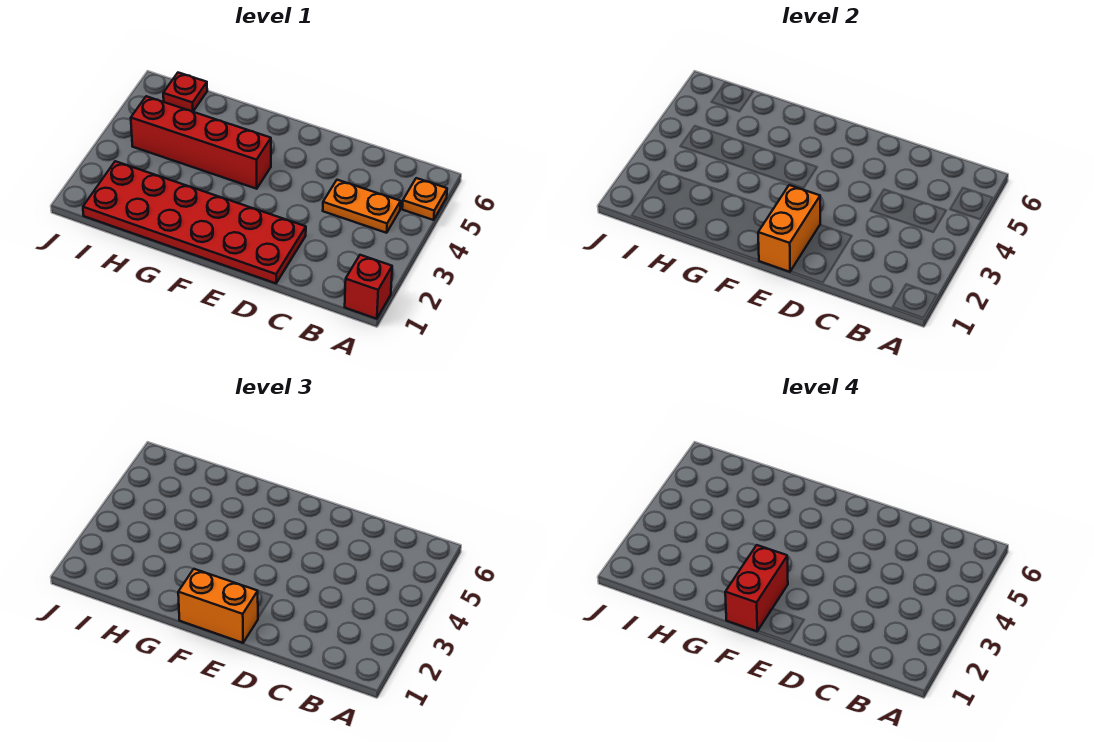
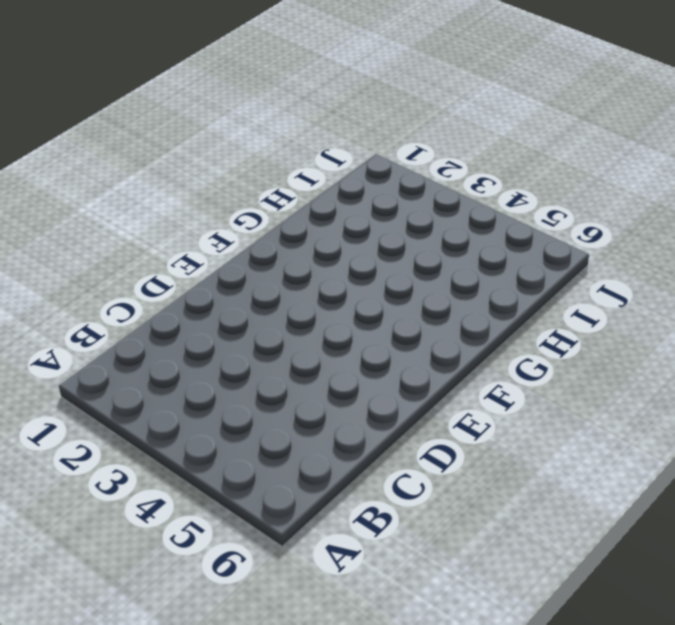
none -> red 1x1 brick [345,255,392,319]
none -> orange 1x1 plate [402,178,447,220]

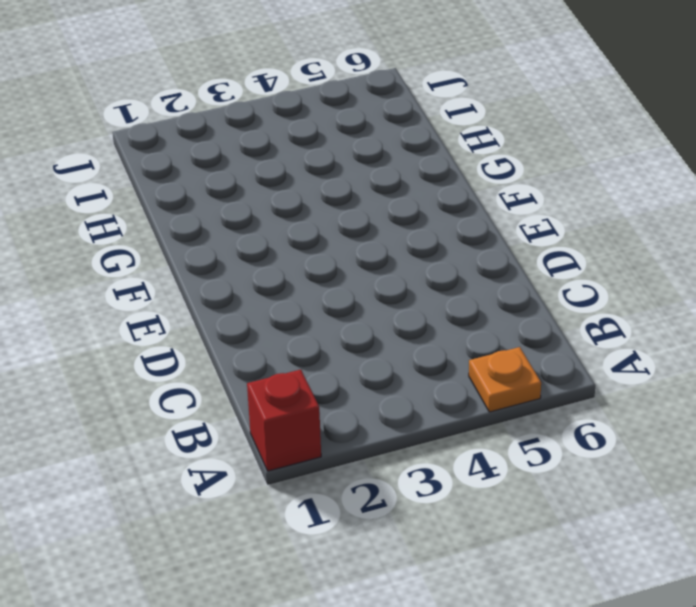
none -> orange 1x2 plate [323,180,401,233]
none -> red 2x6 plate [83,161,306,283]

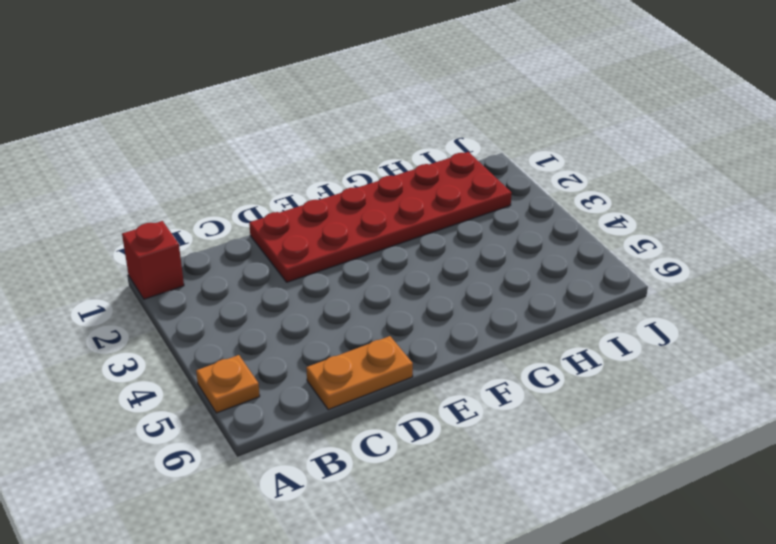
orange 1x2 plate [306,336,413,410] -> orange 1x2 plate moved to [323,180,401,233]
none -> red 1x4 brick [131,96,271,189]
none -> red 1x1 plate [163,73,207,112]

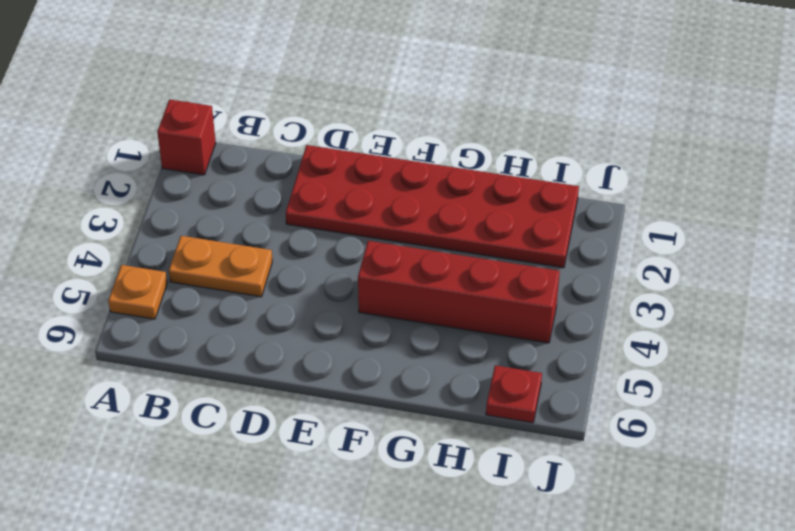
none -> orange 1x2 brick [758,185,820,272]
none -> orange 1x2 brick [178,569,258,643]

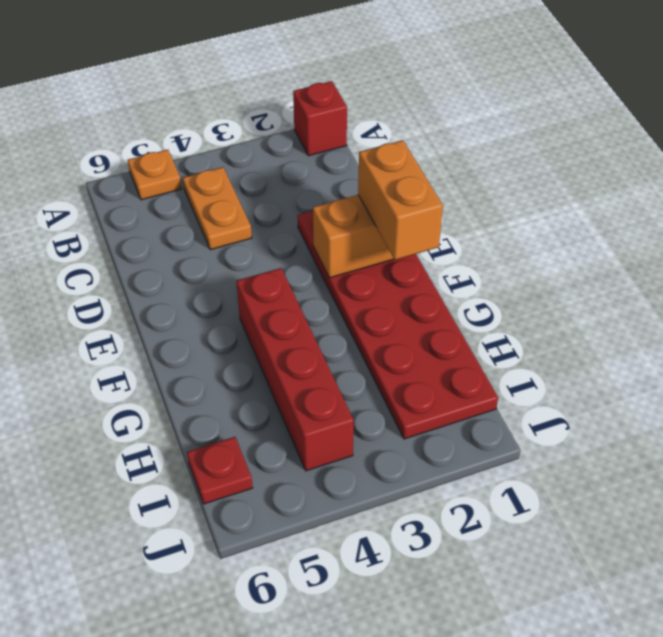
none -> red 1x2 brick [725,545,788,631]

